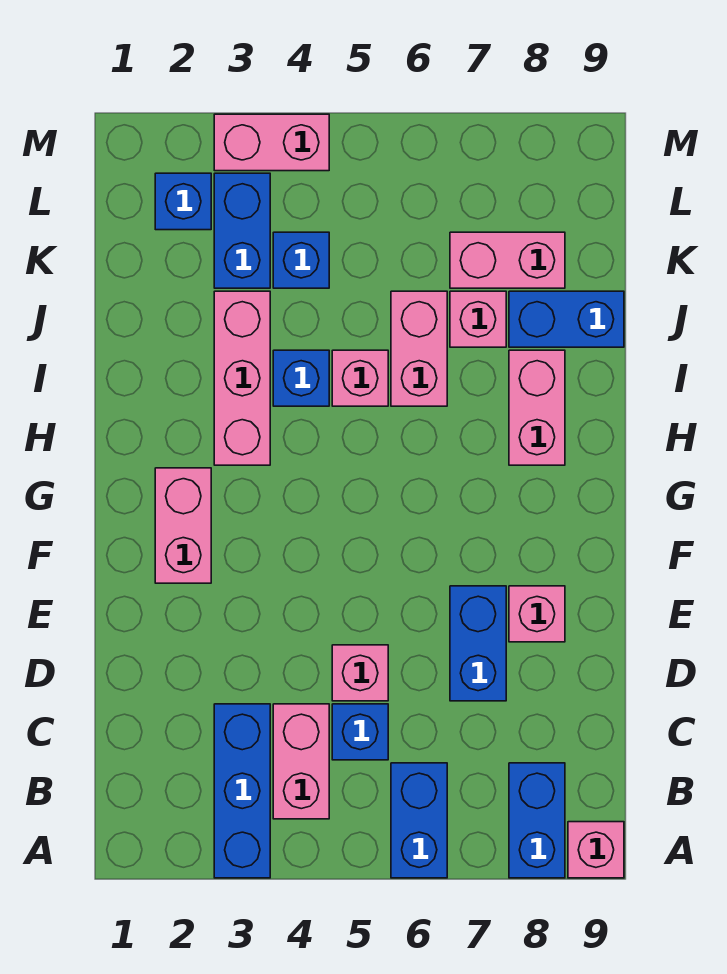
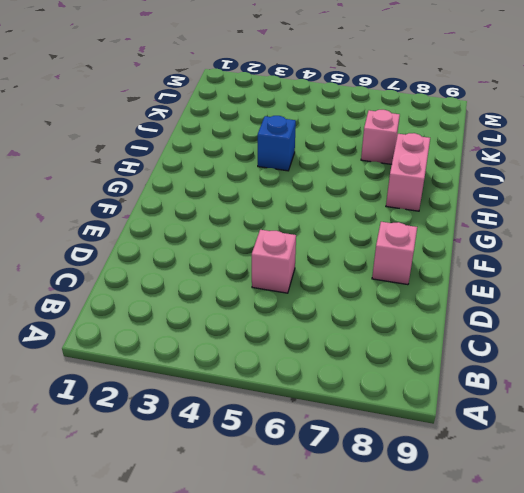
none -> blue 1x3 brick [214,704,270,878]
none -> blue 1x2 brick [391,763,447,878]
none -> blue 1x2 brick [509,763,565,878]

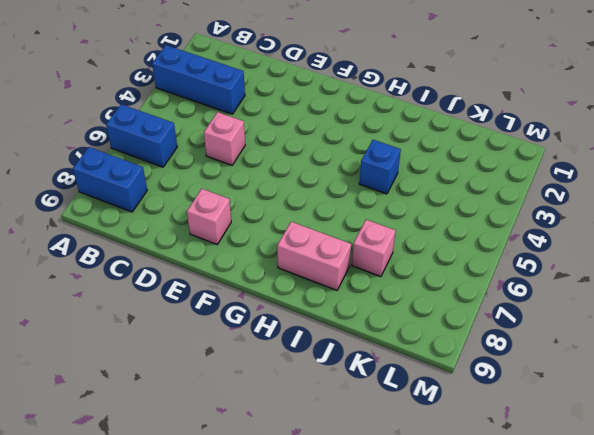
none -> pink 1x1 brick [568,822,624,878]
none -> pink 1x2 brick [273,704,329,819]
none -> blue 1x1 brick [332,704,388,760]

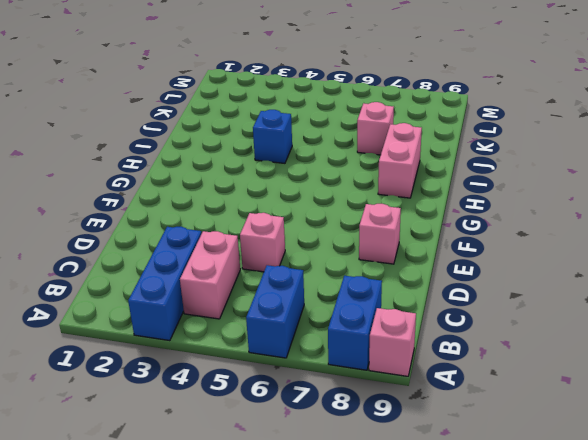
none -> blue 1x1 brick [332,704,388,760]
none -> blue 1x2 brick [450,586,506,701]
none -> pink 1x2 brick [155,468,211,583]

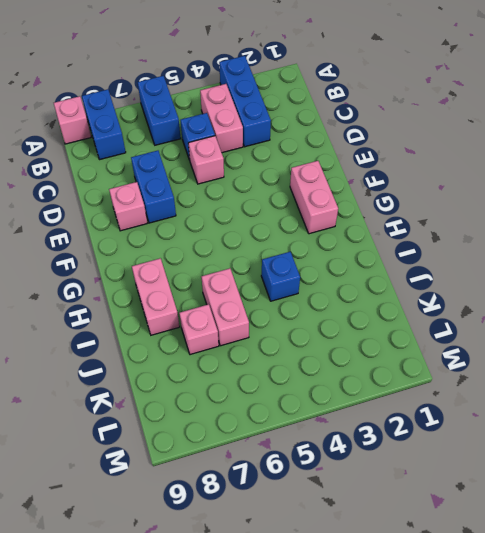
none -> pink 1x3 brick [214,291,270,465]
none -> pink 1x1 brick [332,350,388,406]
none -> blue 1x2 brick [509,291,624,347]

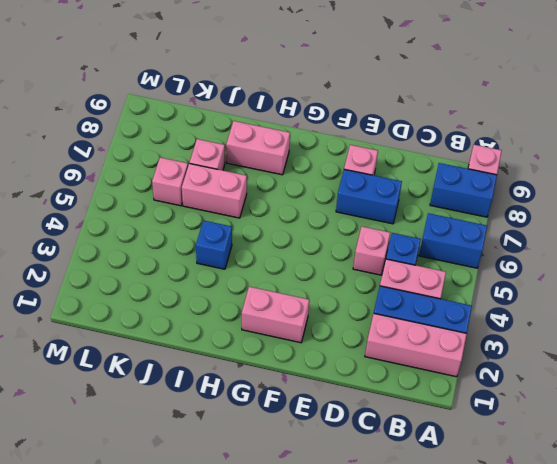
pink 1x3 brick [365,313,467,377] -> pink 1x3 brick moved to [214,291,270,465]
pink 1x1 brick [152,158,188,206] -> pink 1x1 brick moved to [332,350,388,406]
none -> blue 1x2 brick [509,291,624,347]
none -> blue 1x2 brick [214,173,270,288]
none -> blue 1x1 brick [273,232,329,288]

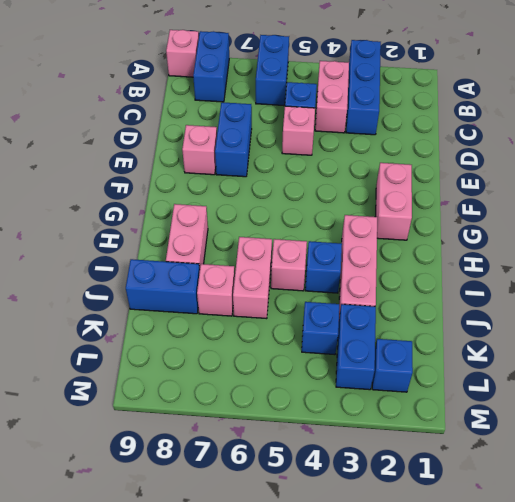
none -> pink 1x2 brick [450,232,565,288]
none -> pink 1x2 brick [214,114,329,171]

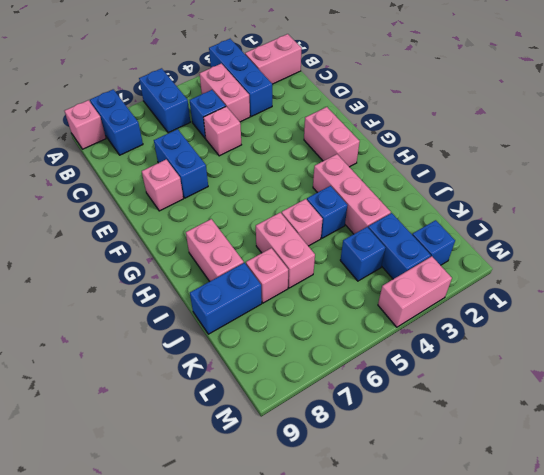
pink 1x2 brick [245,34,302,84] -> pink 1x2 brick moved to [450,232,565,288]

